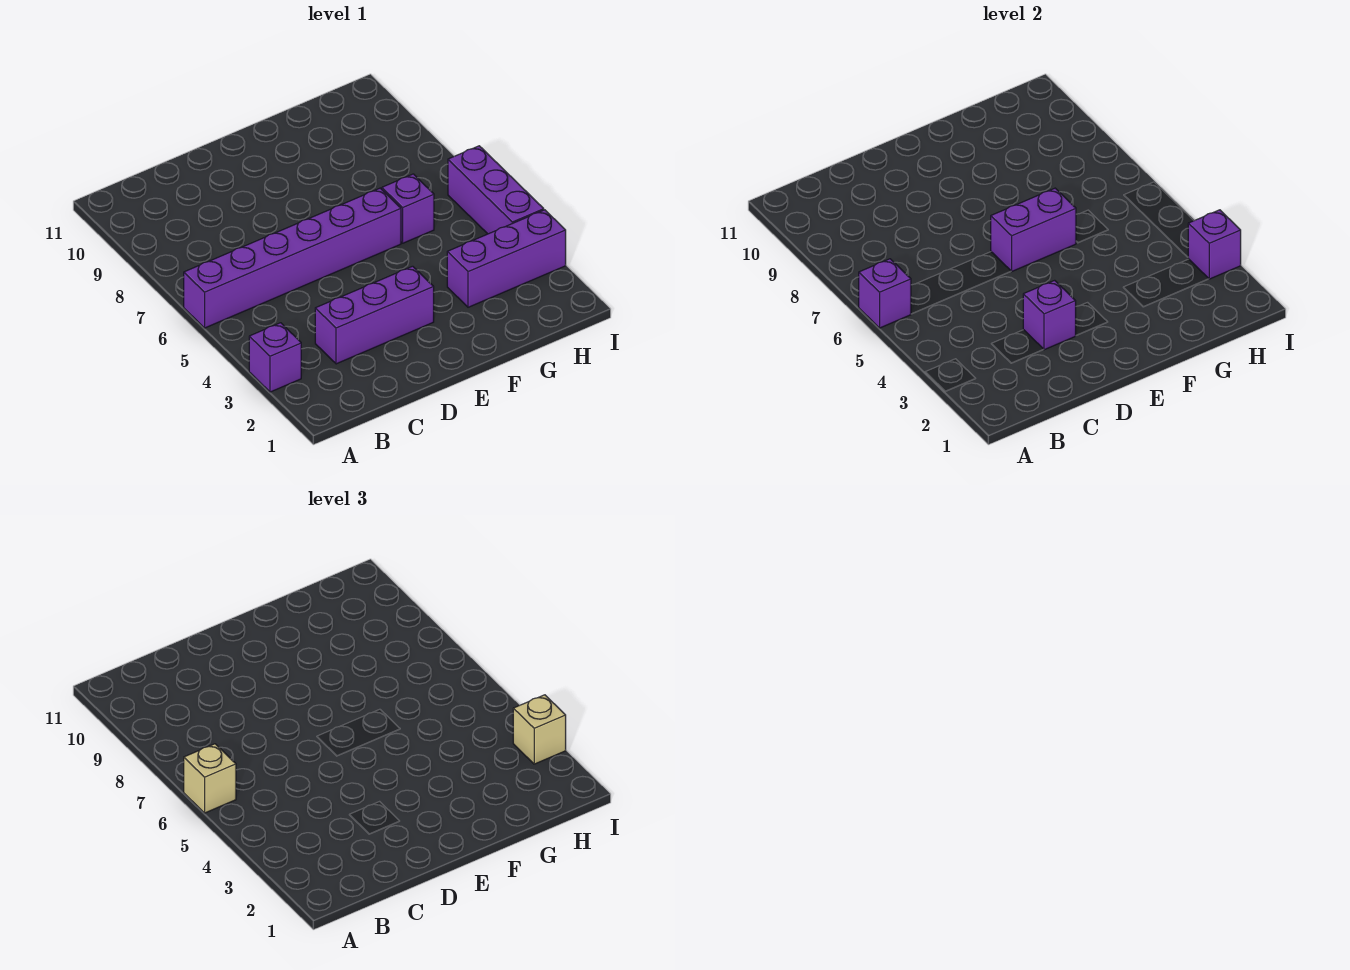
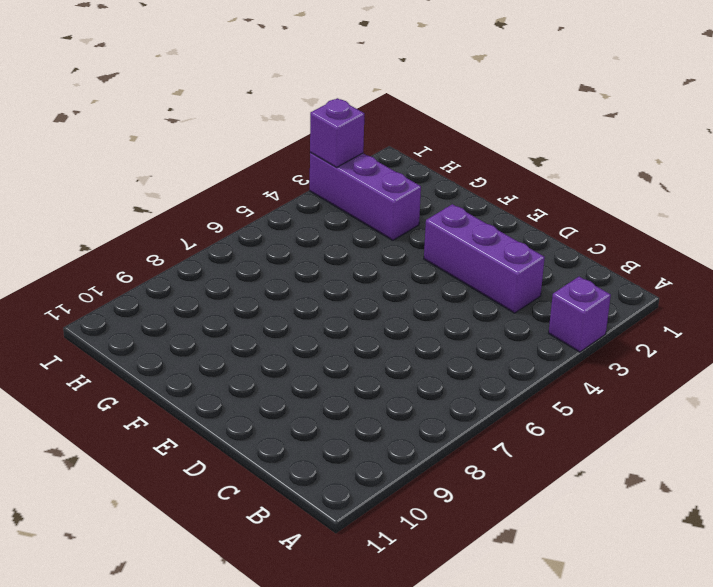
none -> purple 1x6 brick [184,188,401,328]
none -> purple 1x1 brick [382,174,434,243]
none -> purple 1x3 brick [448,146,544,234]

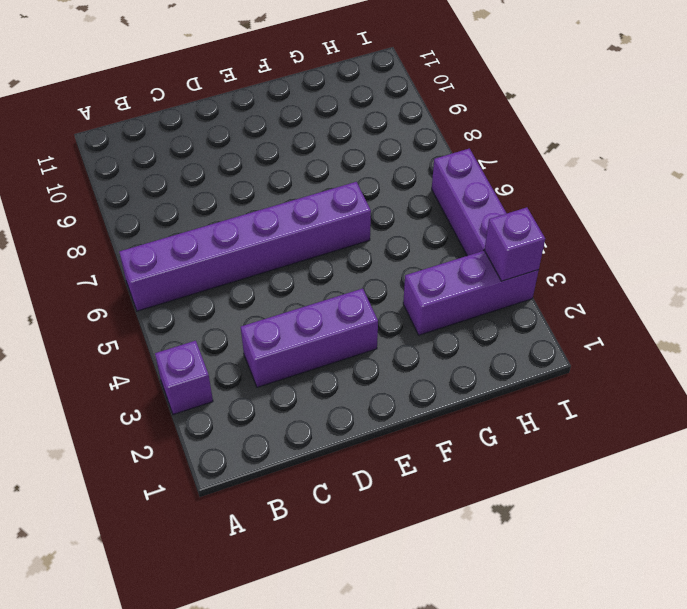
none -> purple 1x1 brick [382,174,434,243]
none -> purple 1x1 brick [859,259,911,328]
none -> purple 1x1 brick [1023,280,1076,350]

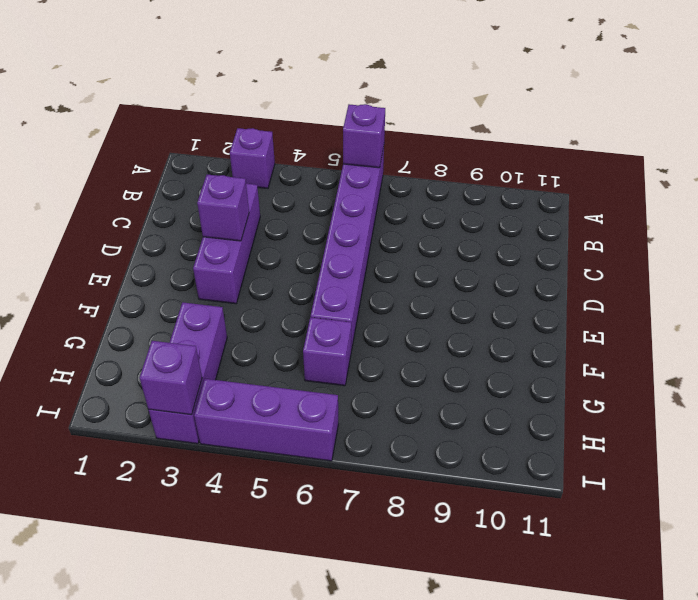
none -> purple 1x2 brick [991,188,1076,271]
none -> tan 1x1 brick [184,744,236,813]
none -> tan 1x1 brick [513,695,566,764]

